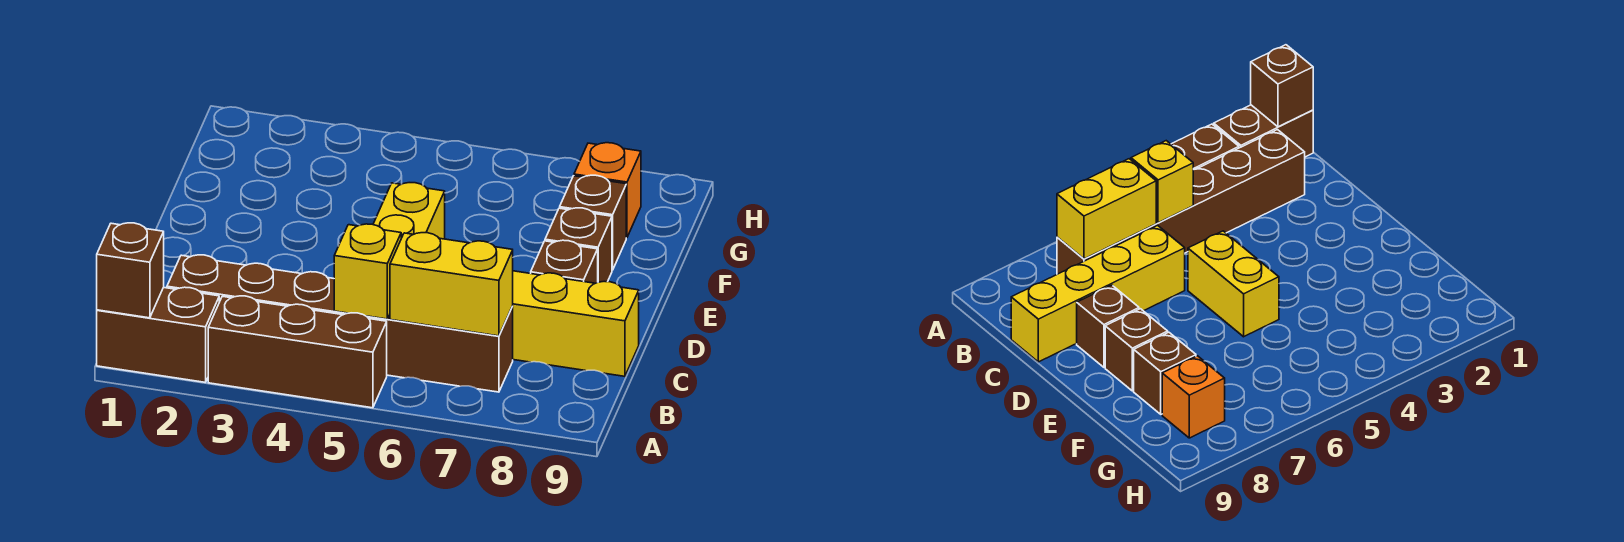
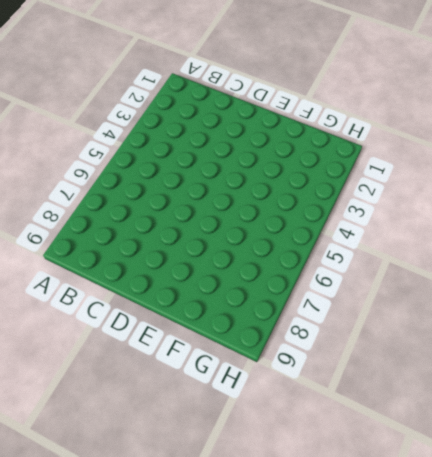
none -> brown 1x2 brick [97,287,219,382]
none -> brown 1x3 brick [208,296,387,408]
none -> brown 1x6 brick [167,255,513,392]

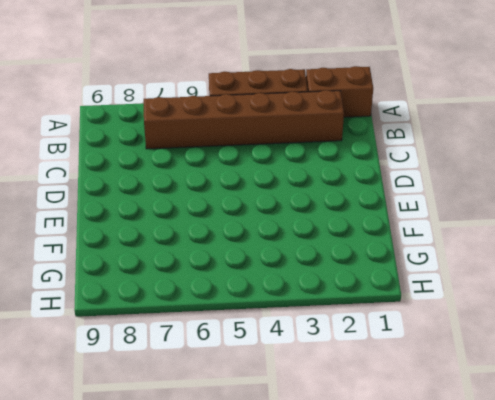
none -> yellow 1x4 brick [512,271,639,376]
none -> yellow 1x2 brick [373,183,445,239]
none -> brown 1x1 brick [531,240,598,283]

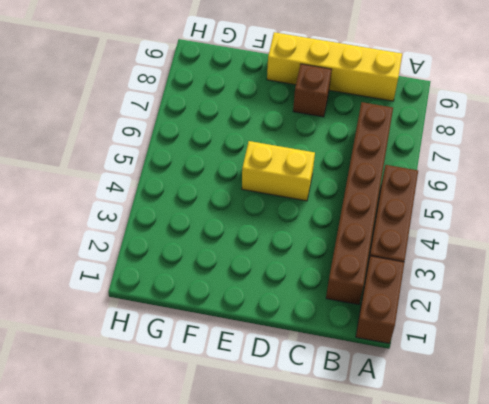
yellow 1x4 brick [267,32,402,101] -> yellow 1x4 brick turned to [512,271,639,376]
none -> brown 1x1 brick [545,208,612,282]
none -> brown 1x1 brick [560,175,626,270]
none -> orange 1x1 brick [574,143,641,238]

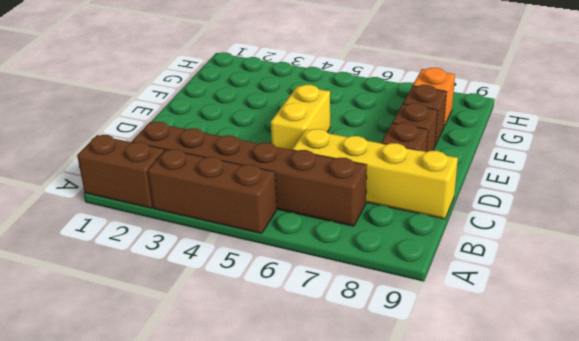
none -> brown 1x1 brick [97,223,164,318]
none -> yellow 1x1 brick [334,224,401,319]
none -> yellow 1x2 brick [390,233,513,336]

